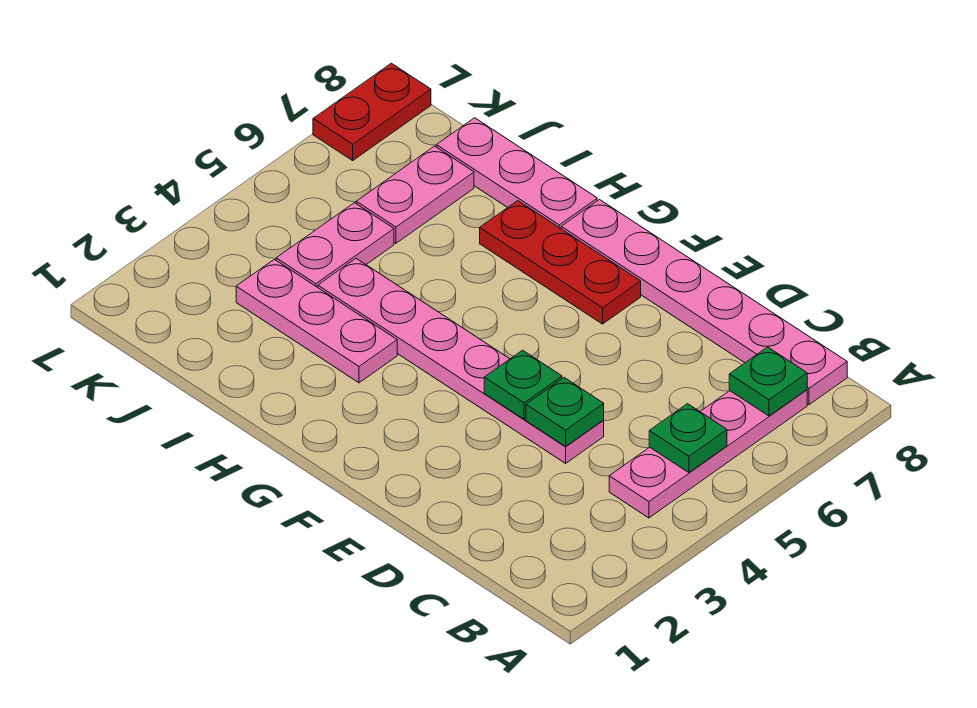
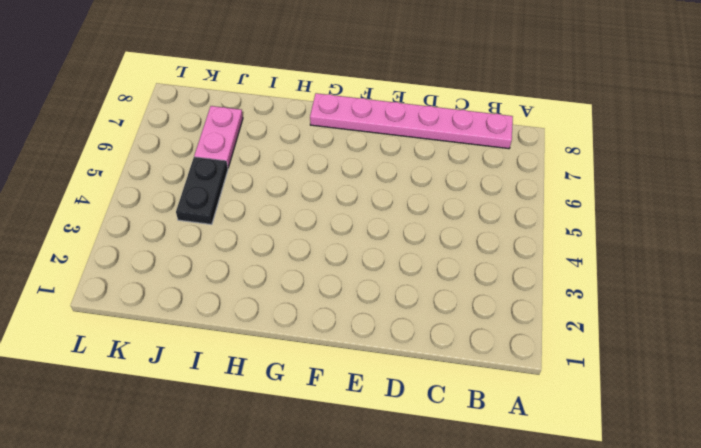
black 1x2 plate [176,157,228,224] -> pink 1x2 plate [276,203,394,287]
none -> pink 1x4 plate [609,390,807,518]
none -> pink 1x6 plate [318,258,604,463]
none -> red 1x3 plate [480,201,641,324]

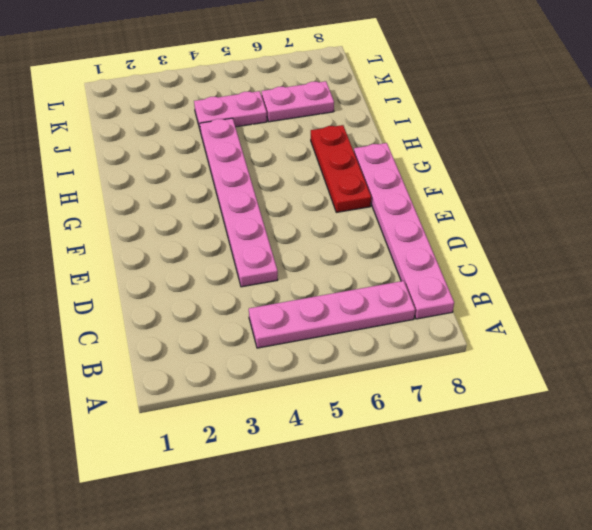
none -> pink 1x3 plate [236,259,397,383]
none -> pink 1x3 plate [436,118,597,228]
none -> red 1x2 plate [313,63,431,160]

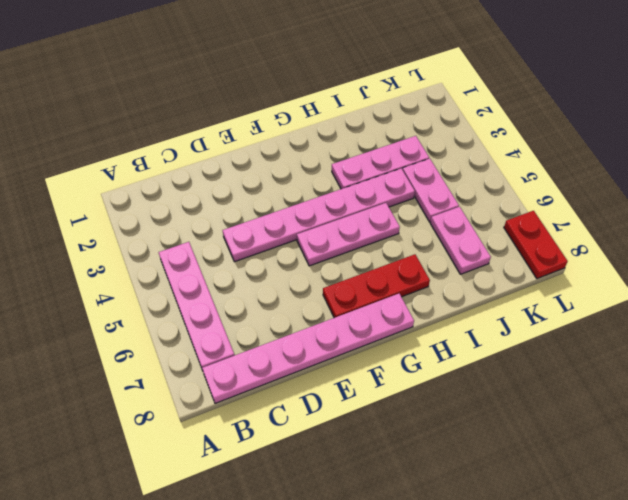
pink 1x3 plate [297,203,400,266] -> pink 1x3 plate moved to [436,118,597,228]
none -> green 1x1 plate [649,404,727,473]
none -> green 1x1 plate [729,347,807,416]
none -> green 1x1 plate [526,378,604,446]

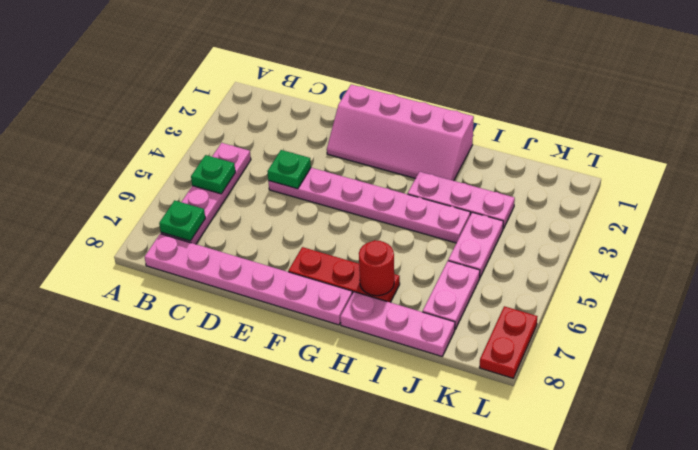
pink 2x4 slope [327,85,474,181] -> none
red 1x1 round brick [359,240,394,296] -> none
none -> green 1x1 plate [484,350,562,419]

